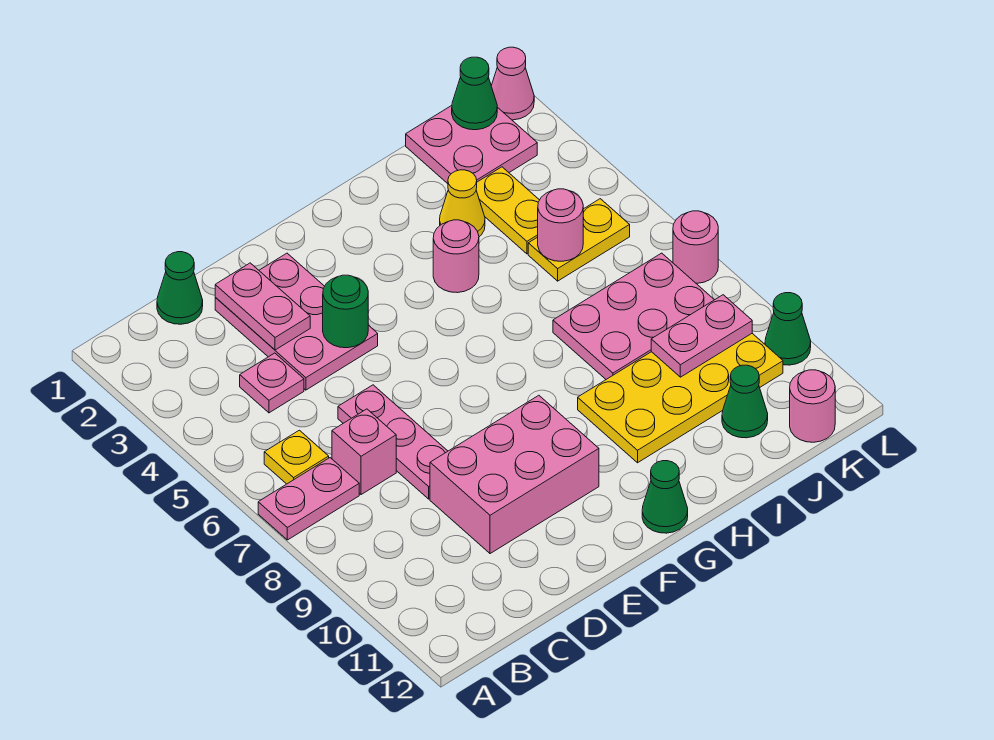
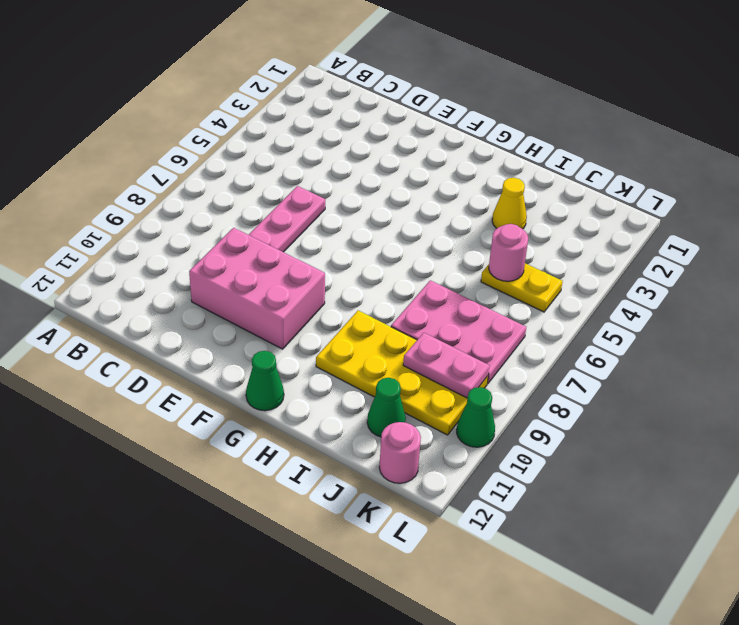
none -> pink 1x2 plate [258,458,359,540]
none -> yellow 1x1 plate [264,430,329,484]
none -> green 1x1 cone [157,252,203,324]

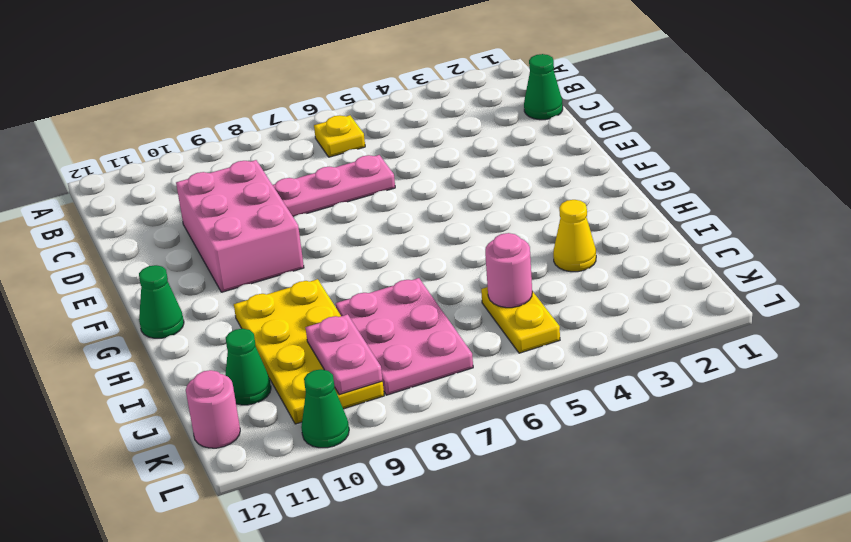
none -> pink 1x2 plate [258,458,359,540]
none -> pink 1x1 plate [240,353,304,413]
none -> pink 1x1 brick [332,409,396,495]

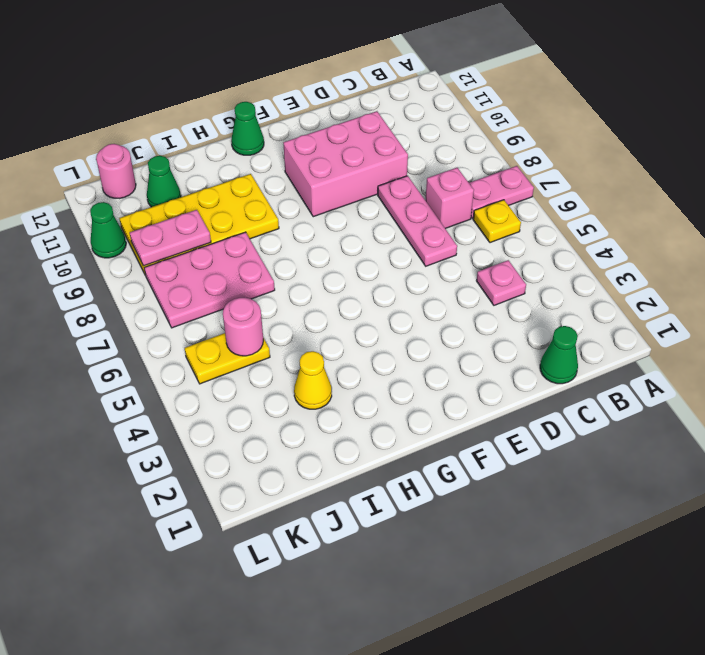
none -> pink 2x3 plate [215,253,378,390]
none -> pink 1x1 round brick [433,220,479,293]
none -> pink 2x2 plate [406,106,537,184]

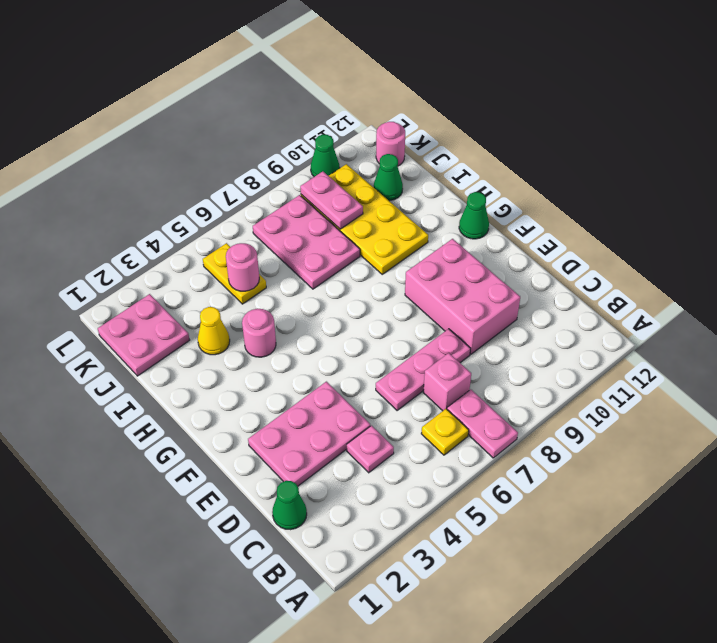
none -> yellow 1x2 plate [476,167,539,254]
none -> pink 1x1 cone [491,47,534,120]
none -> pink 1x1 round brick [673,211,718,283]

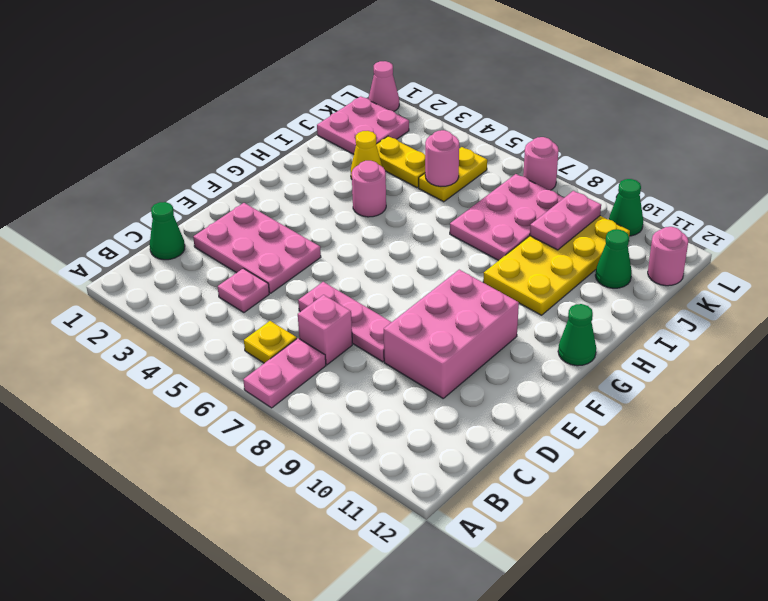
none -> pink 1x2 plate [215,263,310,350]
none -> green 1x1 round brick [323,275,368,348]
none -> green 1x1 cone [452,57,497,130]

